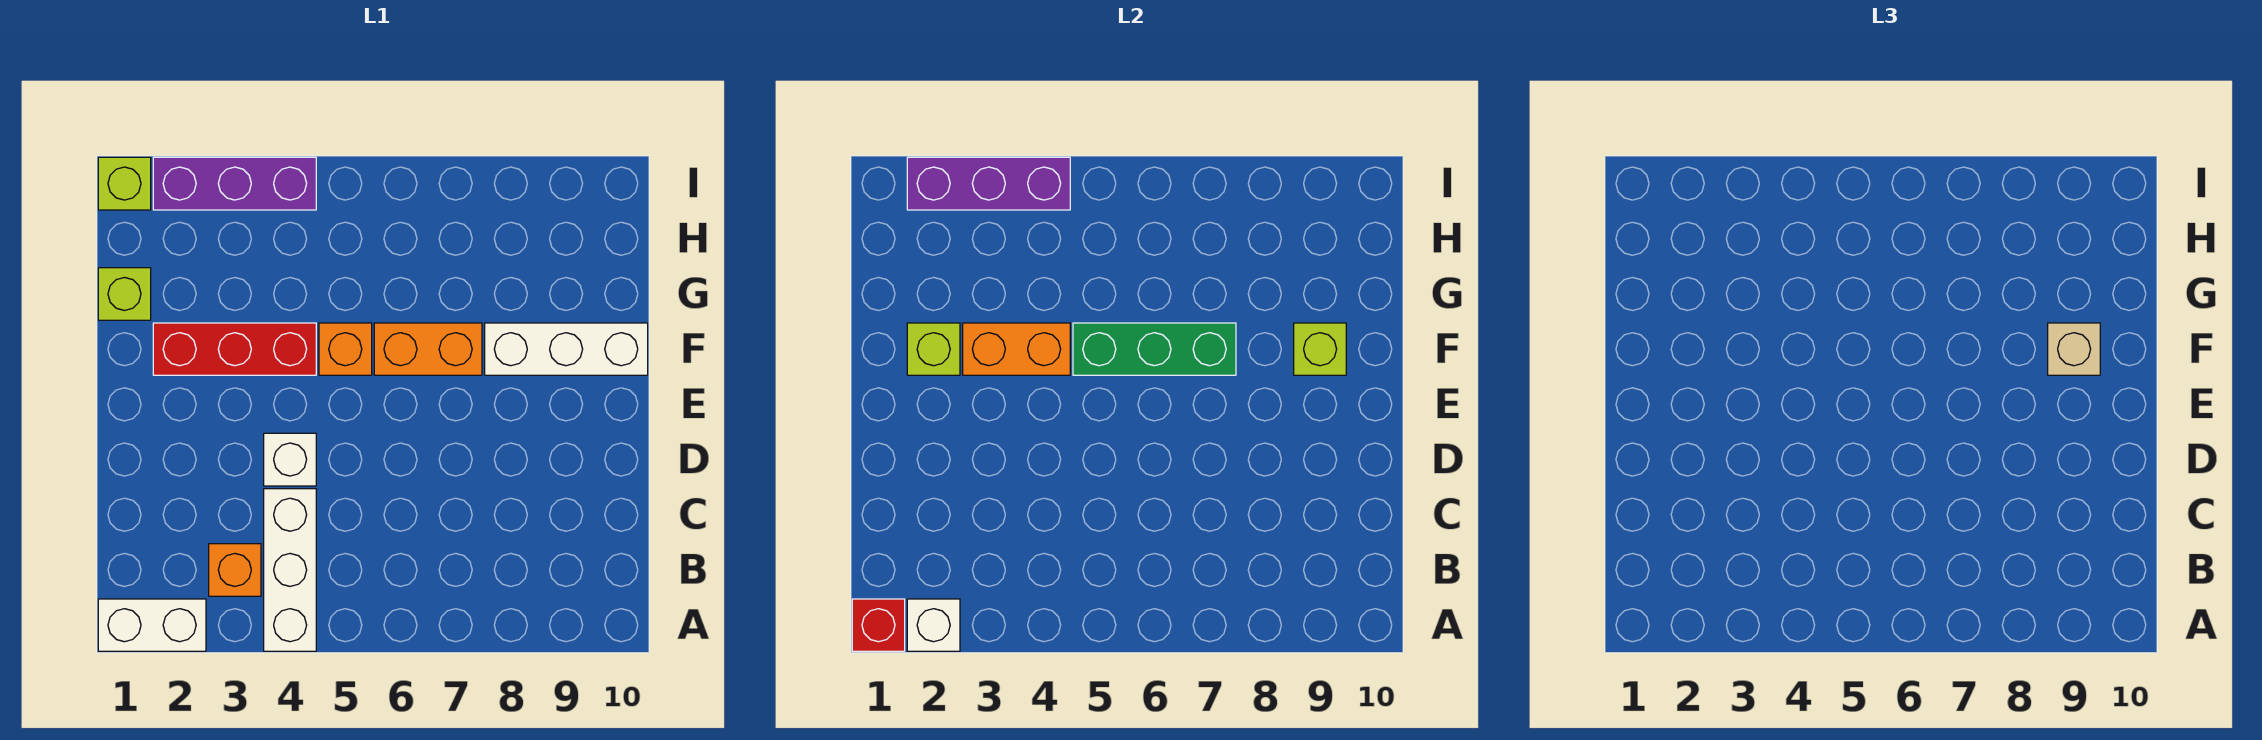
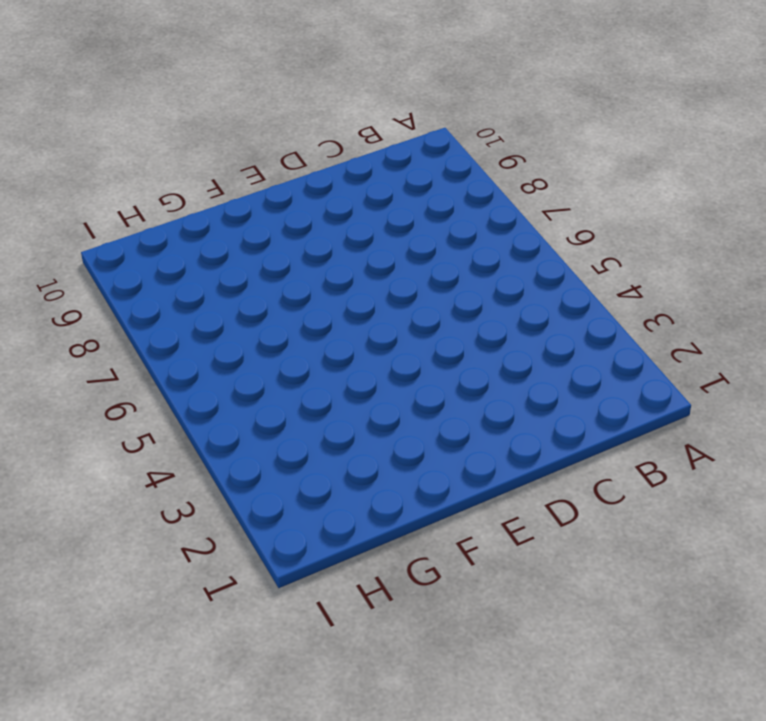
none -> white 1x2 brick [98,599,206,651]
none -> white 1x3 brick [264,489,316,651]
none -> orange 1x1 brick [209,544,261,596]

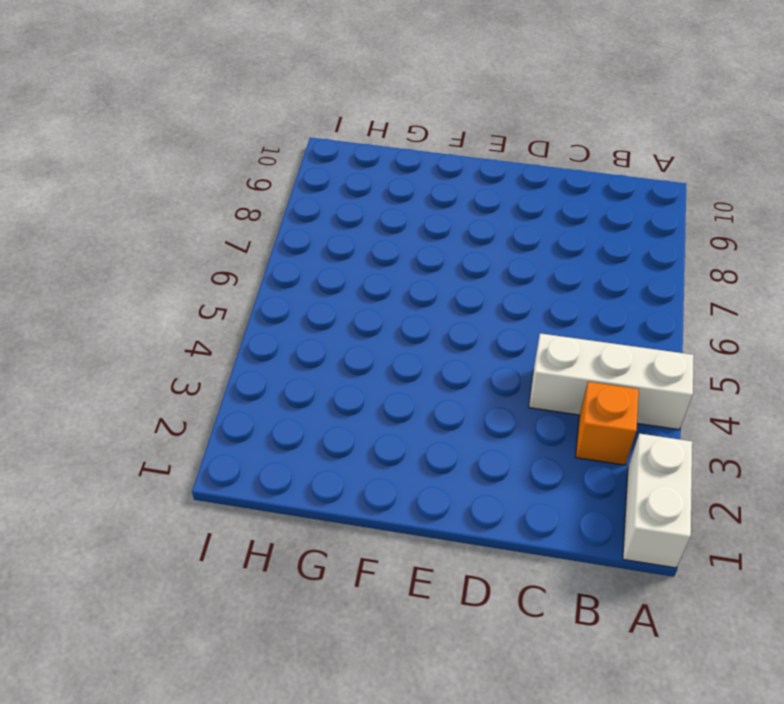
none -> white 1x1 brick [264,433,316,486]
none -> red 1x3 brick [153,323,316,375]
none -> orange 1x1 brick [319,323,372,375]

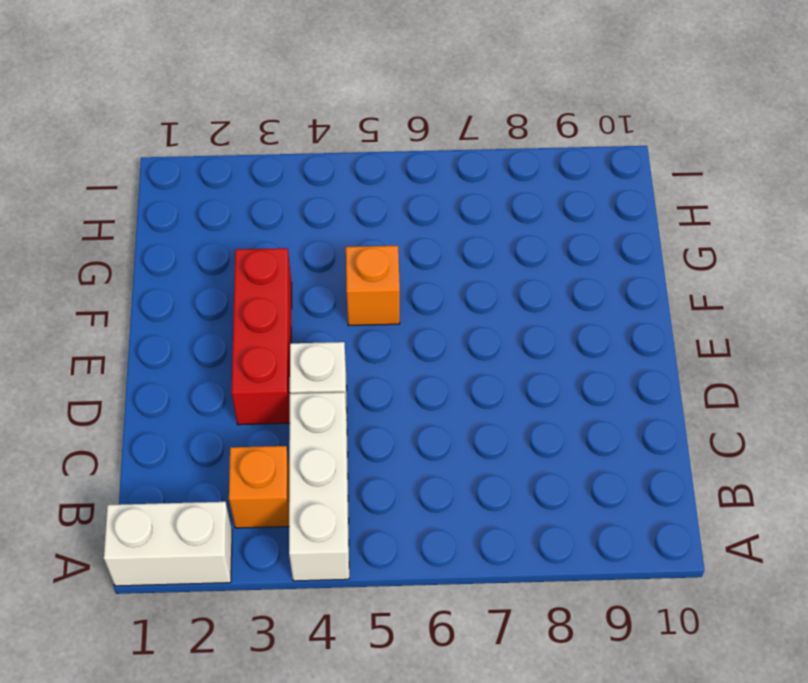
red 1x3 brick [232,248,292,425] -> red 1x3 brick turned to [153,323,316,375]
none -> orange 1x2 brick [374,323,482,375]
none -> white 1x3 brick [485,323,648,375]
none -> lime 1x1 brick [98,268,151,320]

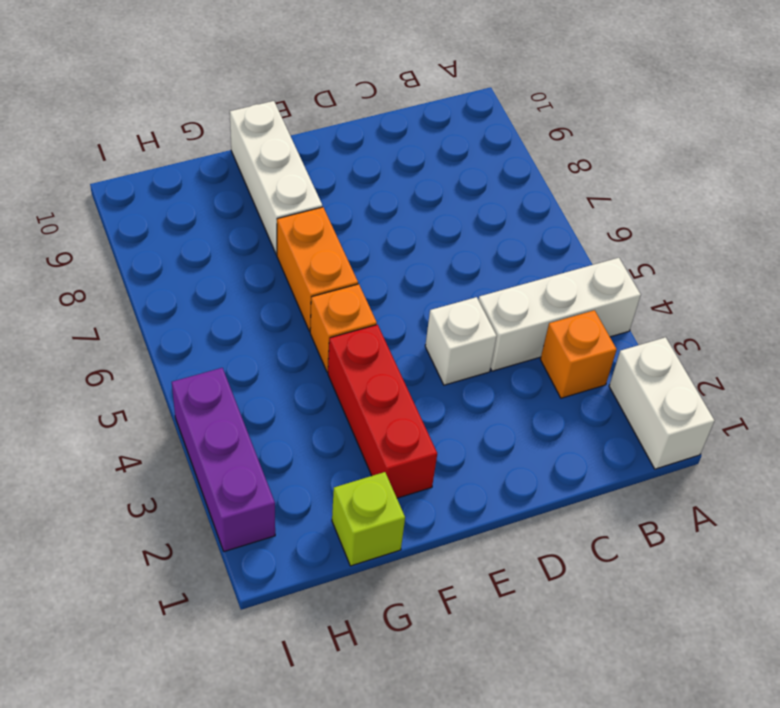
none -> lime 1x1 brick [98,157,151,210]
none -> red 1x1 brick [852,599,905,651]
none -> white 1x1 brick [907,599,960,651]

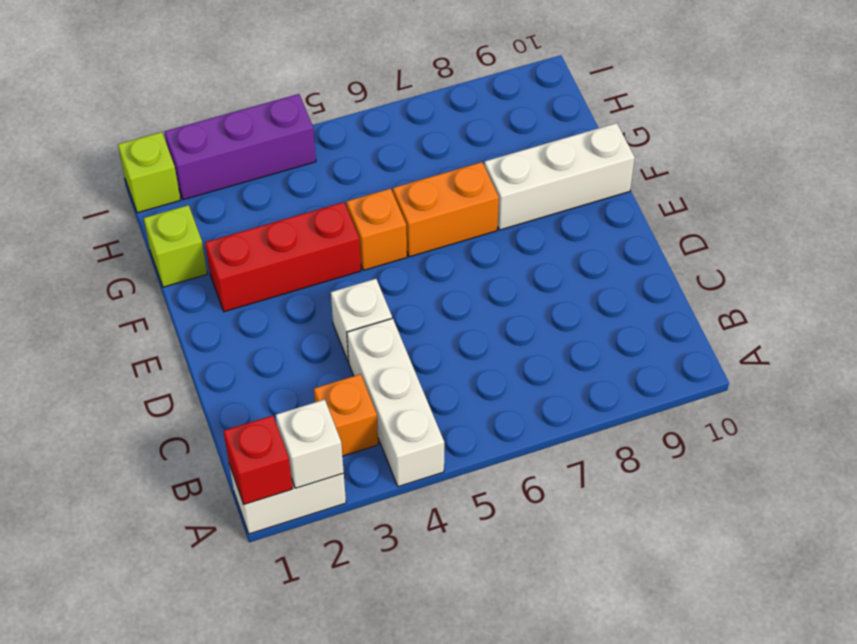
none -> lime 1x1 brick [907,323,960,375]
none -> orange 1x2 brick [963,323,1070,375]
none -> green 1x3 brick [1073,323,1236,375]

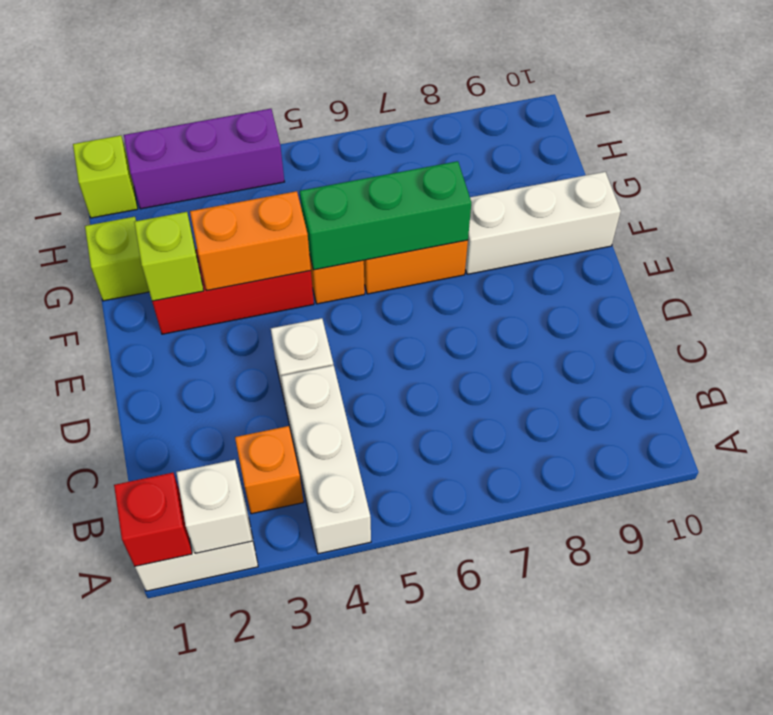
none -> lime 1x1 brick [1294,323,1346,375]
none -> purple 1x3 brick [907,157,1070,210]
none -> tan 1x1 brick [2048,323,2100,375]

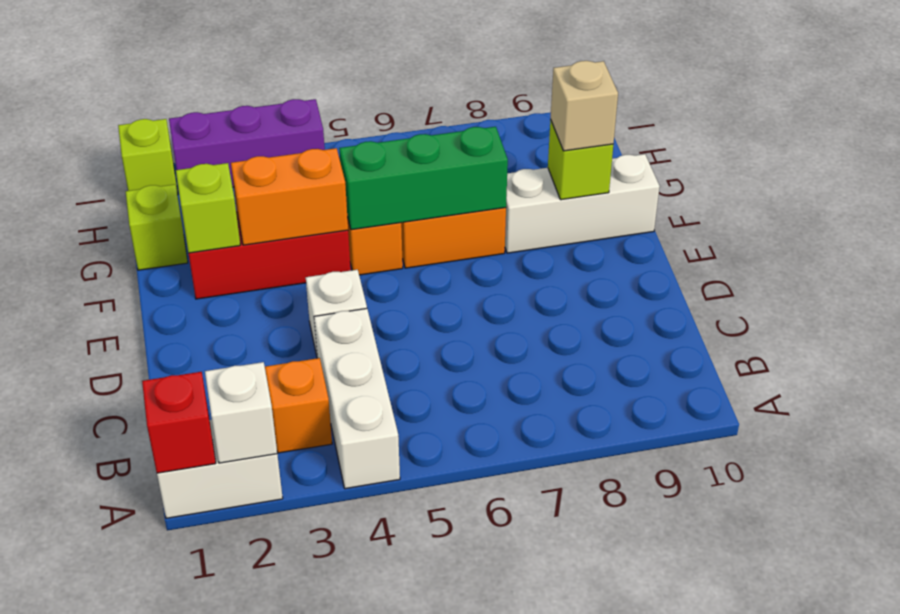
none -> purple 1x3 brick [907,157,1070,210]

